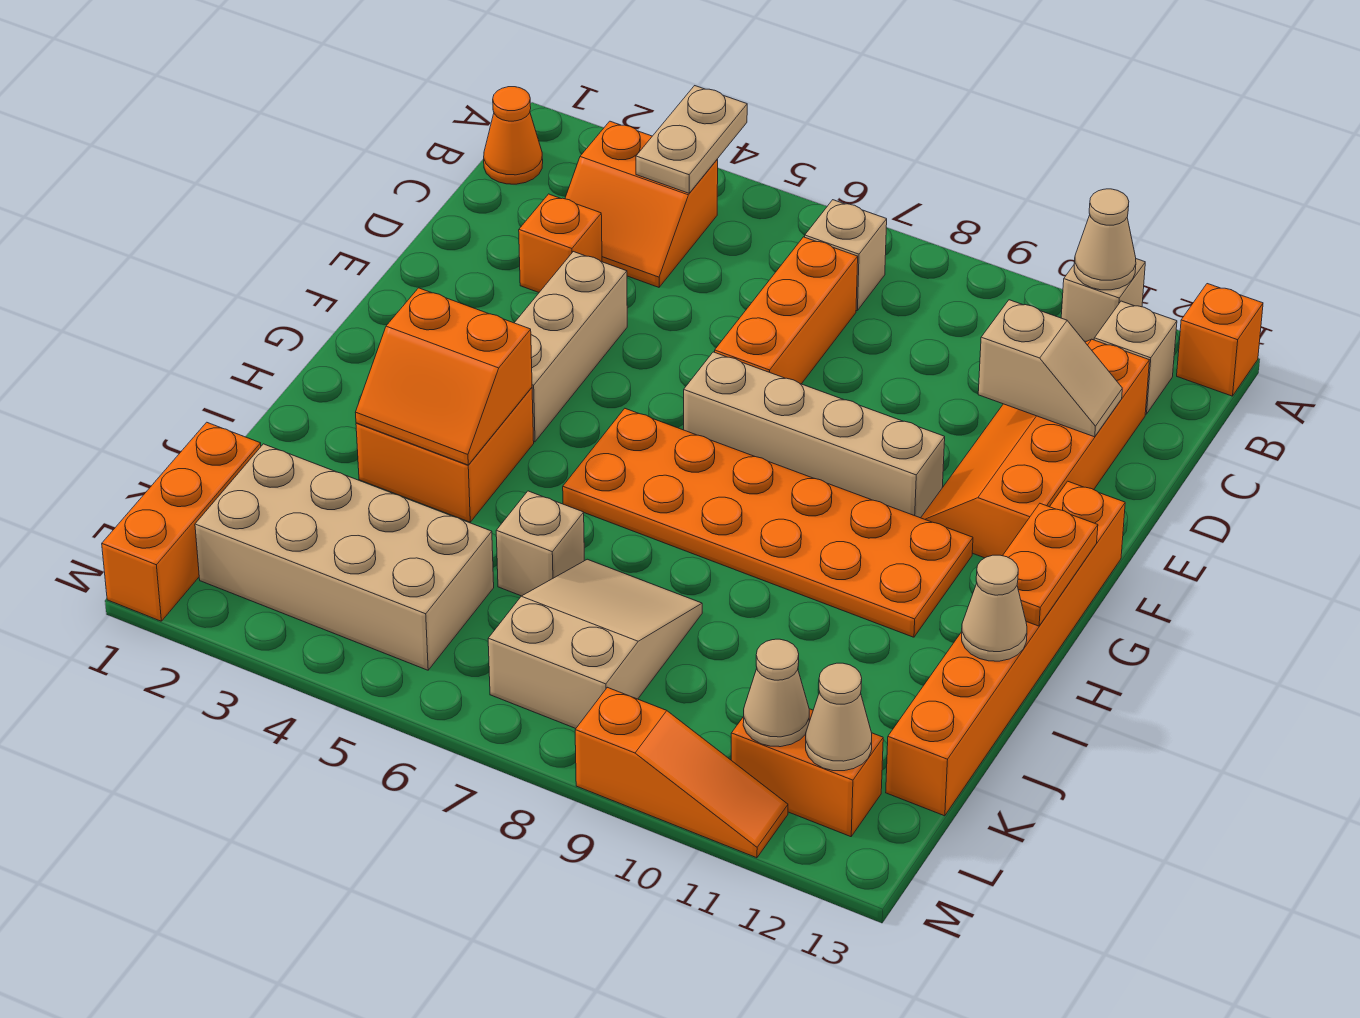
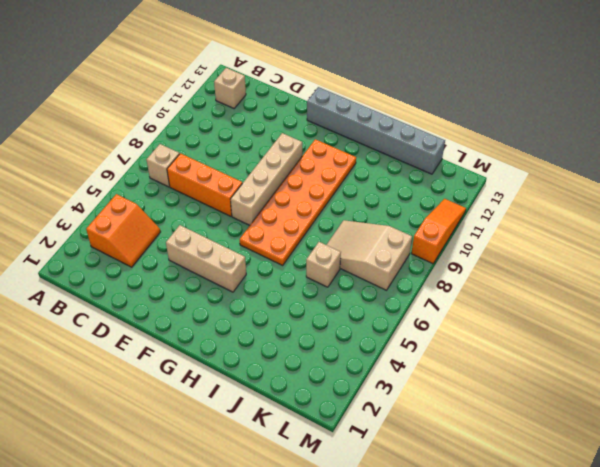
grey 1x6 brick [307,87,445,174] -> orange 1x6 brick [886,481,1125,816]
none -> tan 1x1 brick [1061,259,1145,342]
none -> orange 1x1 brick [1177,284,1263,396]
none -> orange 1x1 cone [484,87,543,184]

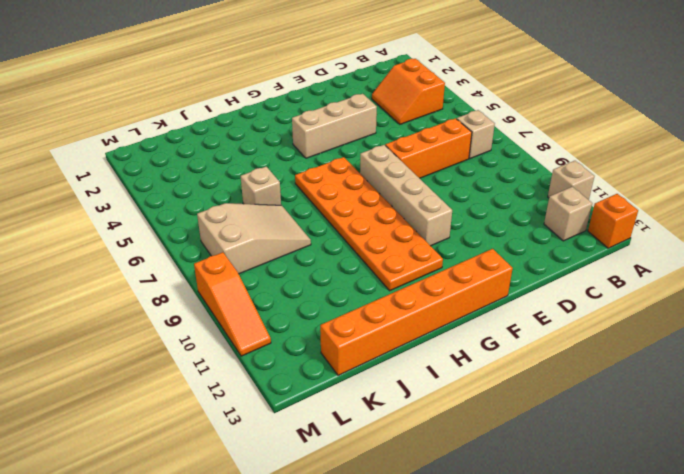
none -> orange 1x1 cone [484,87,543,184]
none -> orange 2x4 slope [921,339,1149,558]
none -> orange 1x1 brick [519,194,602,292]

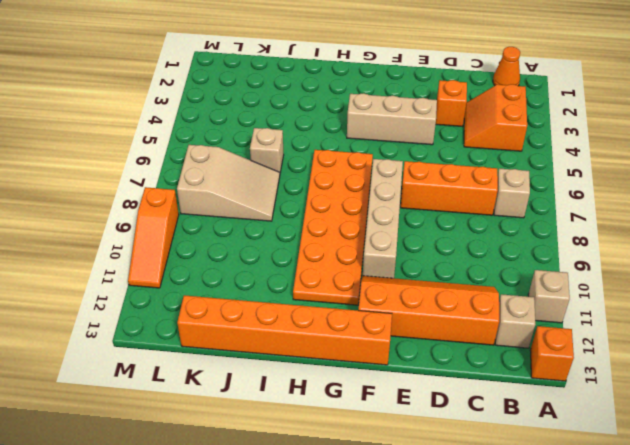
none -> orange 2x2 brick [356,388,534,522]
none -> orange 1x3 brick [102,422,261,621]
none -> tan 2x4 brick [195,444,494,670]

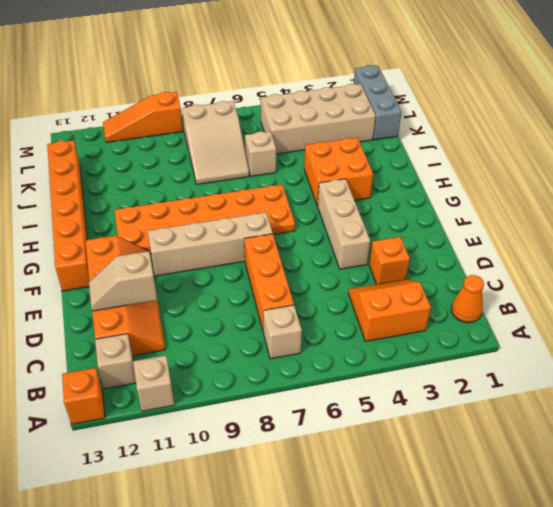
grey 1x3 brick [354,65,401,140] -> orange 1x3 brick [102,422,261,621]
none -> orange 1x2 brick [731,709,883,837]
none -> tan 1x2 plate [636,86,747,193]
none -> tan 1x1 cone [1074,189,1136,290]

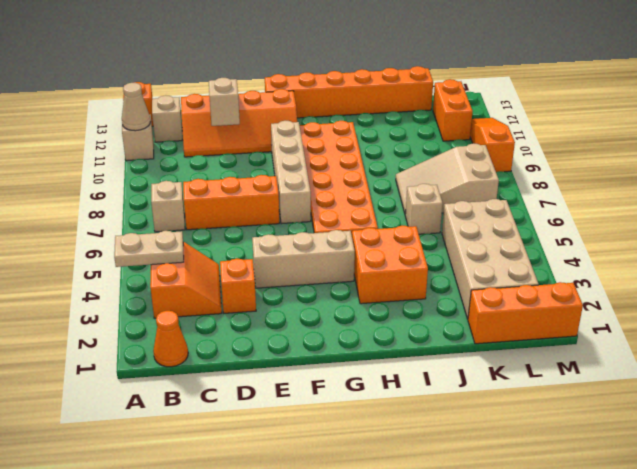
none -> orange 1x2 plate [1003,504,1098,626]
none -> orange 2x2 slope [355,288,532,465]
none -> tan 1x1 cone [962,555,1027,661]

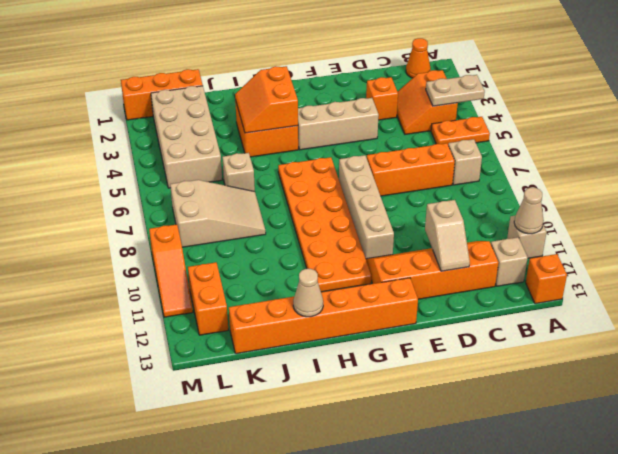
orange 1x2 plate [431,117,490,144] -> orange 1x2 plate moved to [1003,504,1098,626]
none -> tan 1x1 cone [743,639,809,747]
none -> tan 1x1 cone [806,663,872,771]

